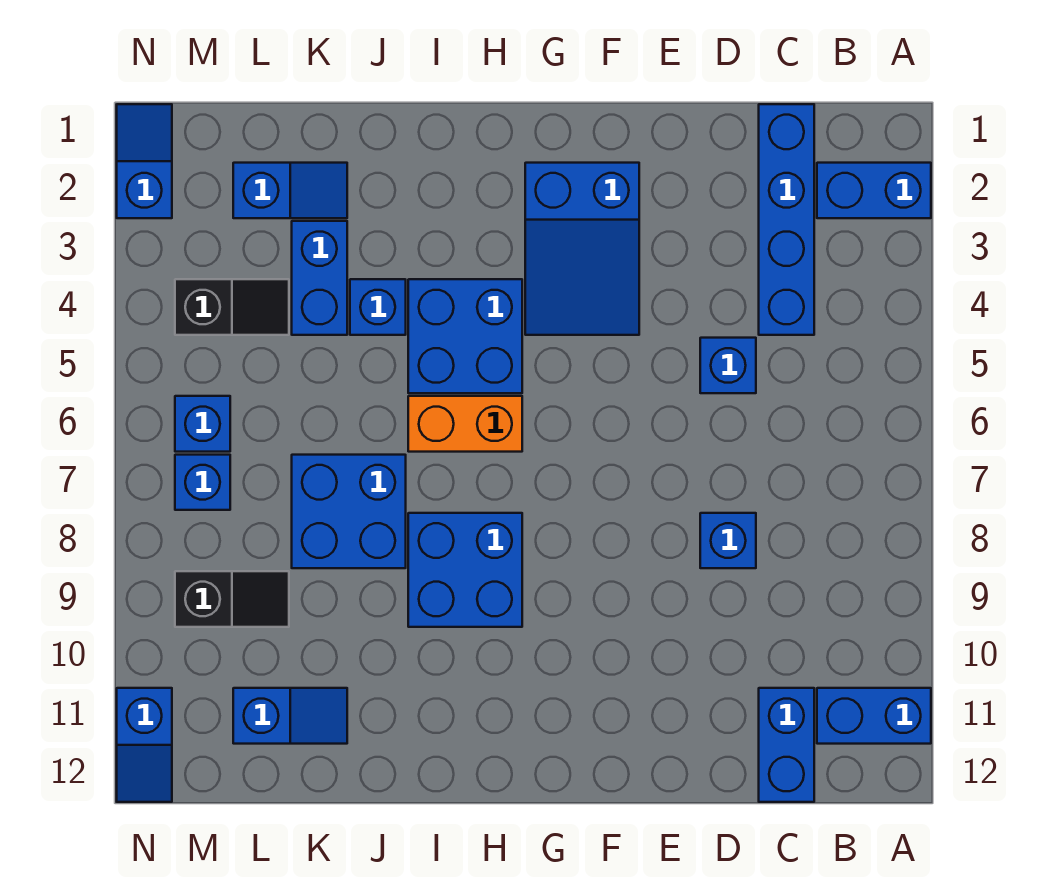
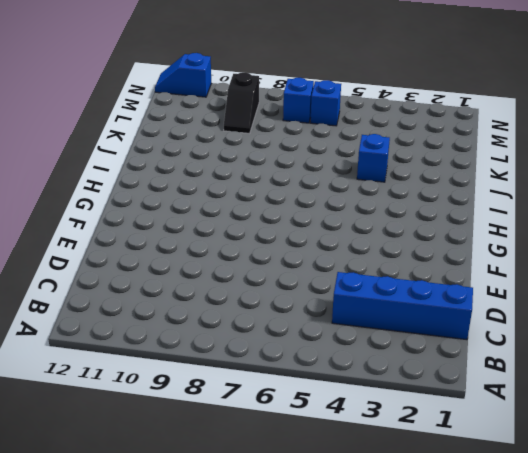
none -> blue 1x2 brick [817,163,931,218]
none -> blue 1x2 brick [817,688,931,744]
none -> blue 1x2 brick [759,688,814,802]

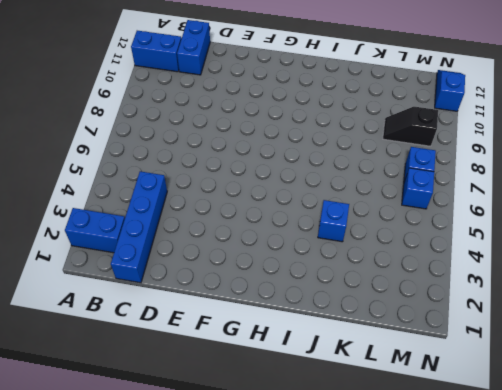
none -> blue 1x1 brick [700,338,756,393]
none -> blue 1x1 brick [700,513,756,568]
none -> blue 2x3 slope [525,163,639,335]

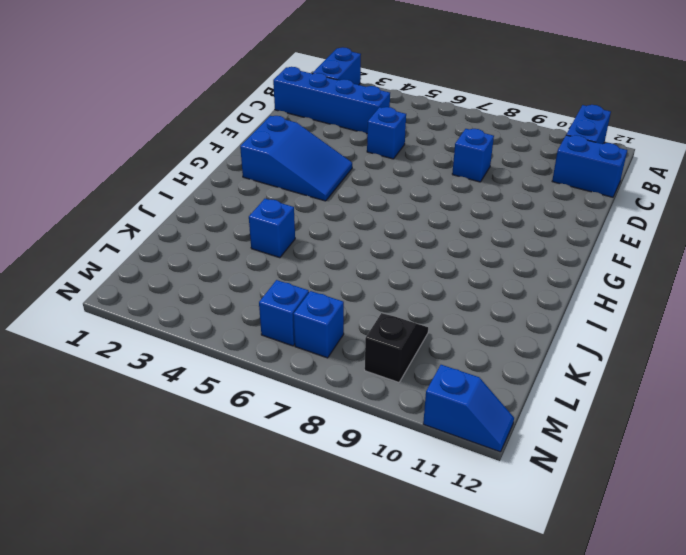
none -> blue 2x2 brick [408,279,522,393]
none -> orange 1x2 brick [408,396,522,452]
none -> blue 2x2 brick [408,513,522,627]

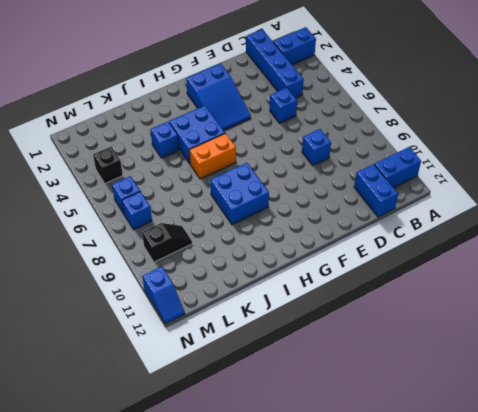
black 1x1 brick [93,147,123,183] -> black 1x2 slope [175,279,289,335]
none -> blue 2x2 brick [292,455,406,568]
none -> blue 1x2 slope [233,163,347,218]
none -> blue 1x2 brick [292,221,347,335]

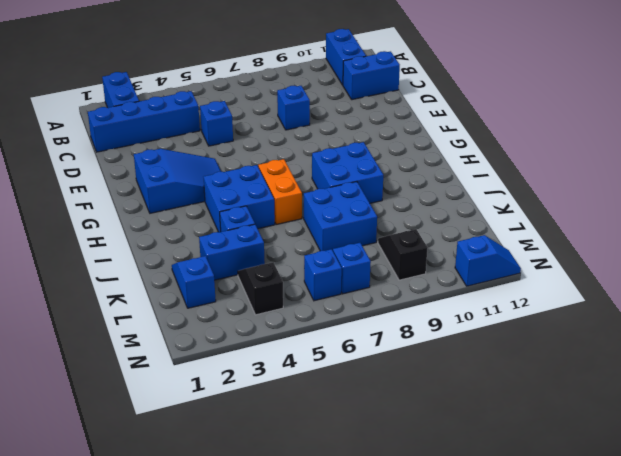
none -> blue 1x2 slope [233,688,347,744]
none -> blue 1x2 slope [117,104,172,218]

